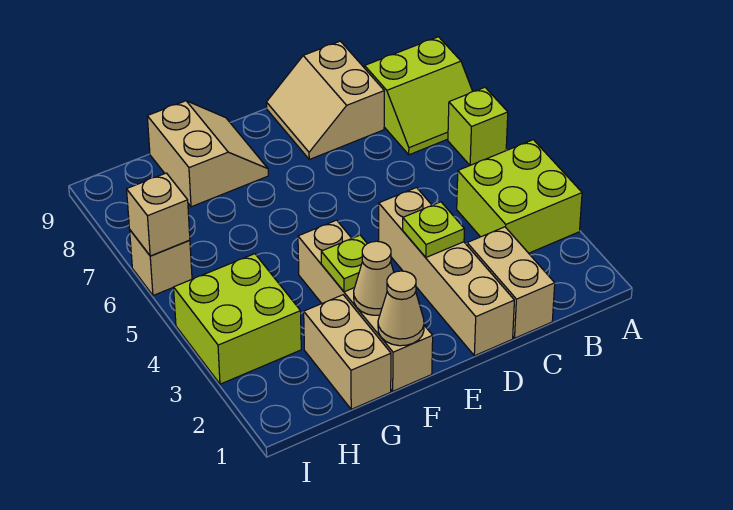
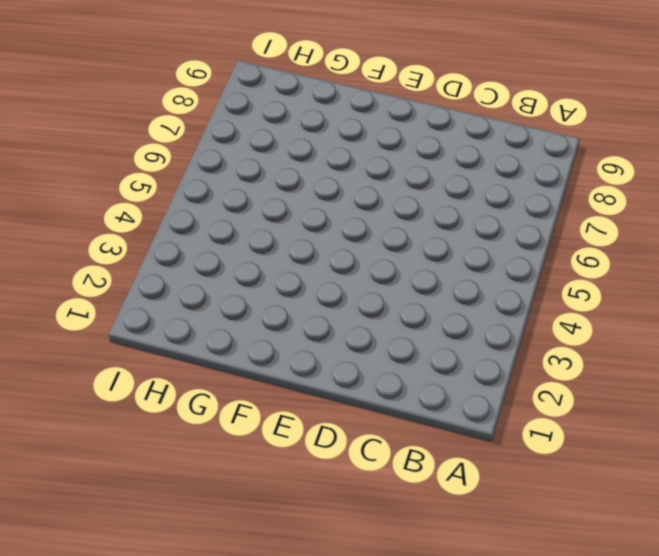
none -> lime 2x2 brick [457,140,582,253]
none -> lime 1x1 brick [448,87,508,165]
none -> lime 2x2 slope [365,37,473,155]

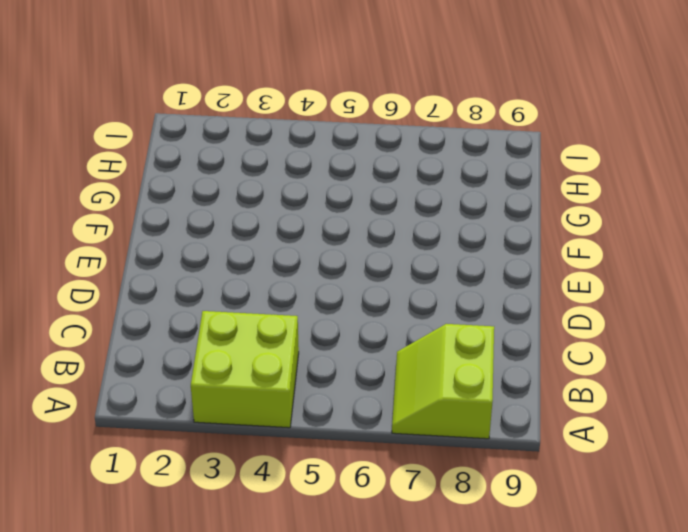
none -> lime 1x1 brick [448,87,508,165]
none -> tan 1x2 brick [467,227,555,338]
none -> tan 2x2 slope [266,41,384,159]

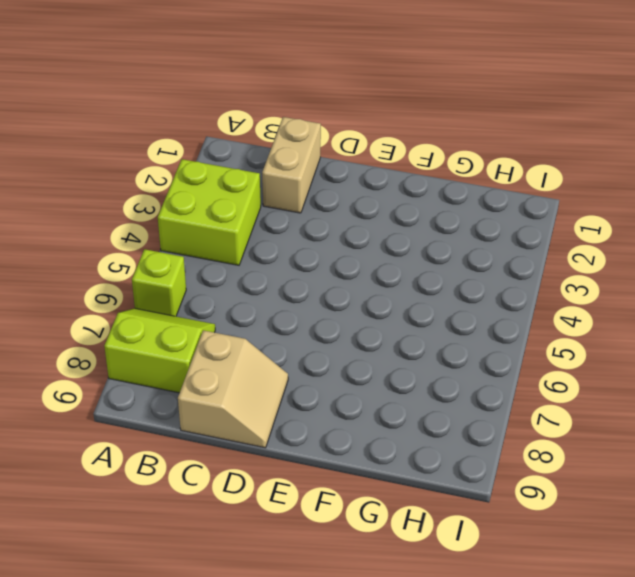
none -> tan 1x4 brick [379,188,514,356]
none -> tan 1x4 brick [298,220,433,391]
none -> tan 2x2 slope [147,101,268,207]

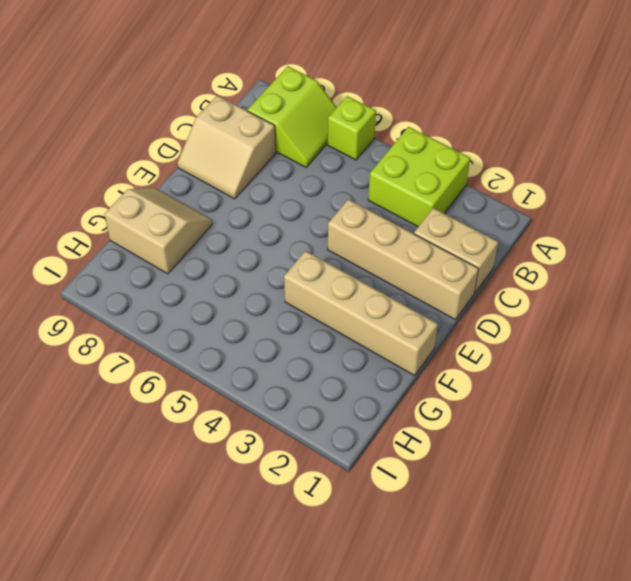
none -> tan 1x2 brick [304,295,391,409]
none -> lime 2x2 brick [174,254,301,384]
none -> tan 1x1 brick [130,230,192,296]

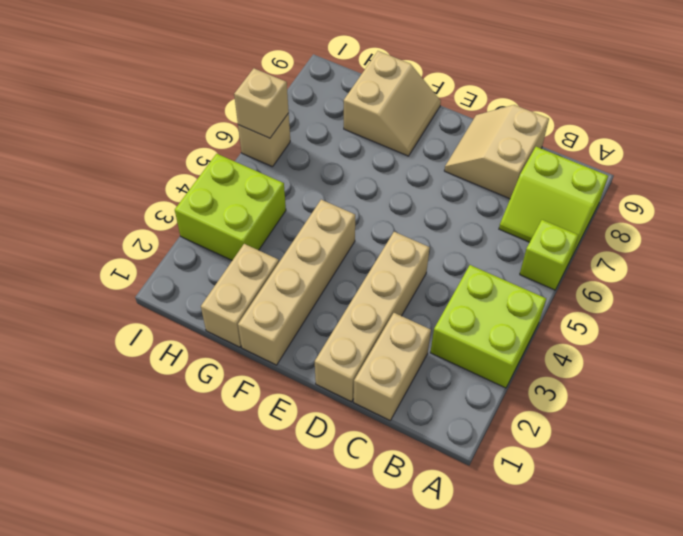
none -> lime 1x1 plate [403,202,464,257]
none -> tan 1x1 cone [378,271,424,346]
none -> tan 1x1 cone [354,241,394,315]

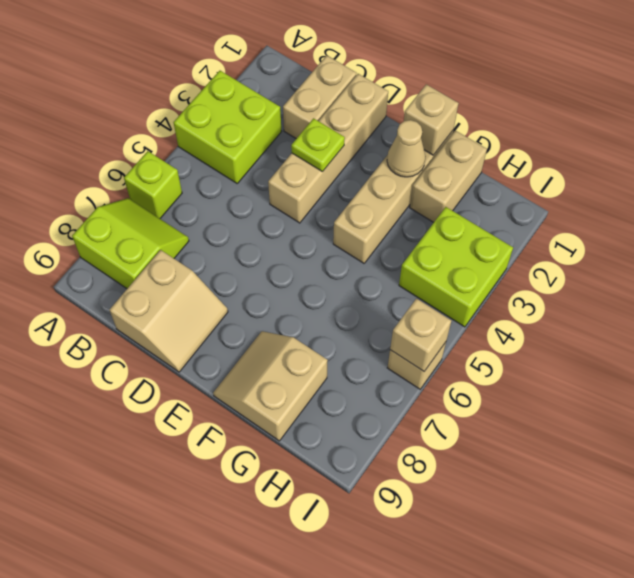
tan 1x1 brick [404,84,459,155] -> tan 1x1 cone [378,271,424,346]
none -> lime 1x1 plate [321,235,367,292]

